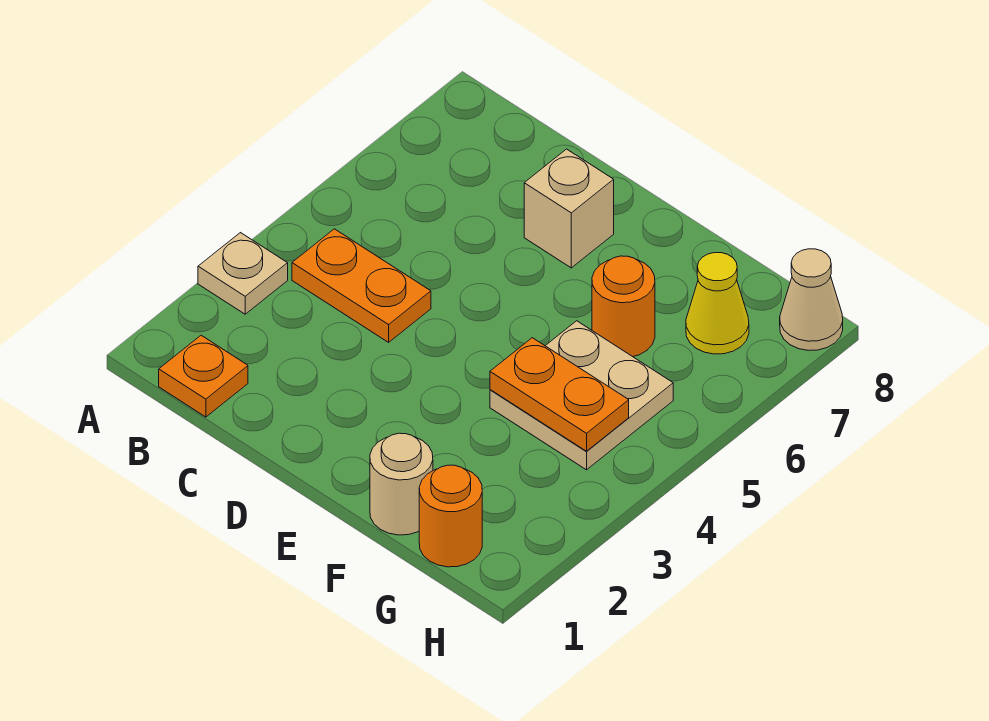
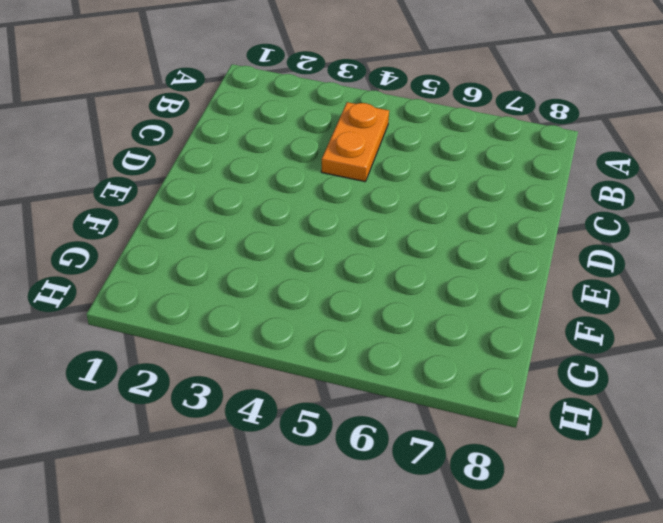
none -> tan 1x1 plate [198,233,288,314]
none -> orange 1x1 plate [159,335,248,417]

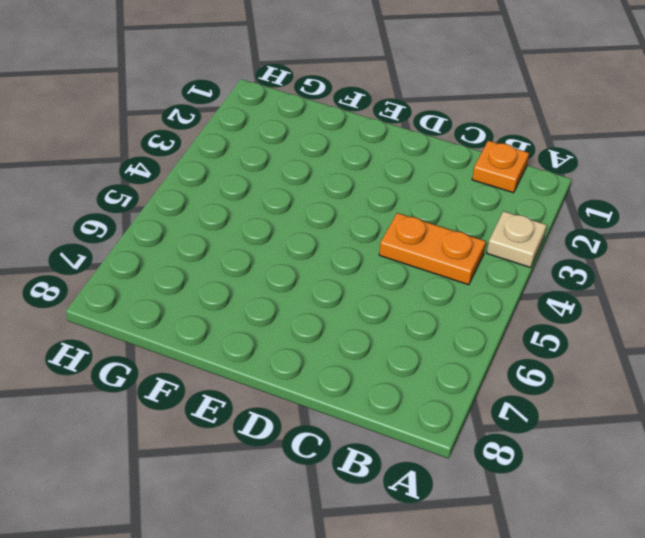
none -> tan 1x1 brick [524,149,614,268]
none -> tan 1x1 round brick [370,433,433,535]

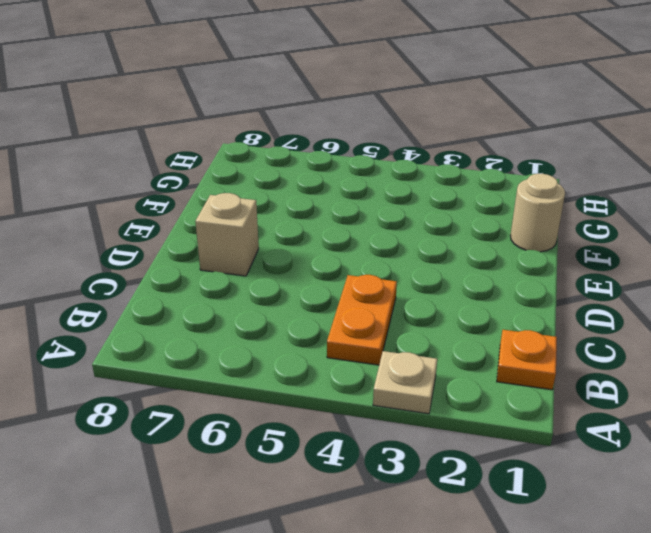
none -> tan 2x2 plate [490,321,673,470]
none -> orange 1x1 round brick [592,256,655,357]

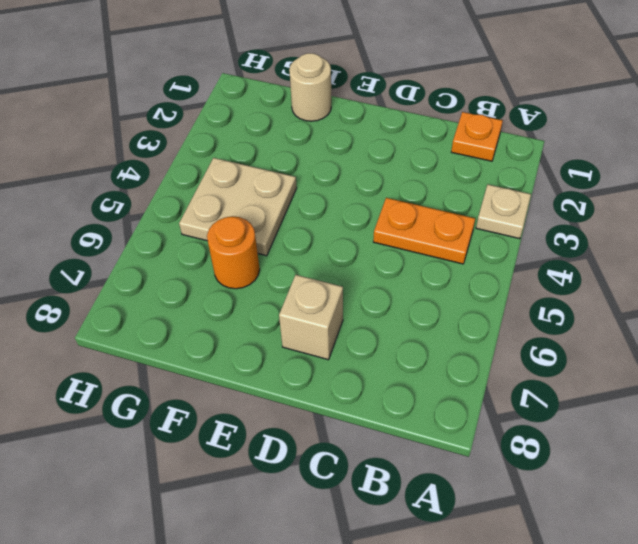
none -> orange 1x1 round brick [419,465,482,567]
none -> yellow 1x1 cone [686,253,749,354]

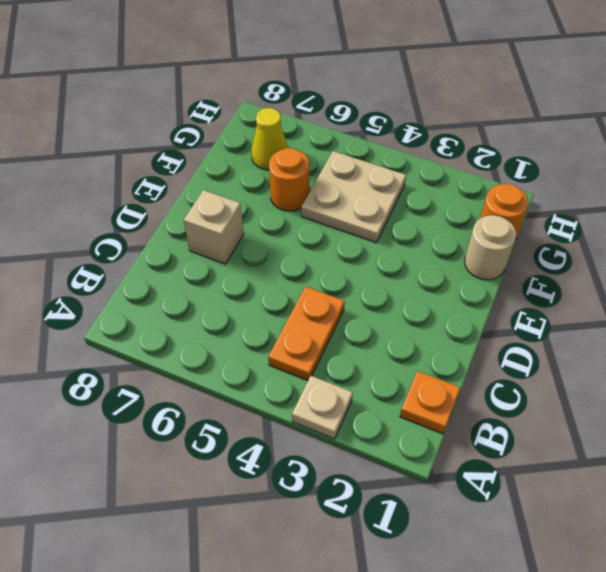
none -> tan 1x1 cone [780,249,843,351]
none -> orange 1x2 plate [490,338,629,451]

